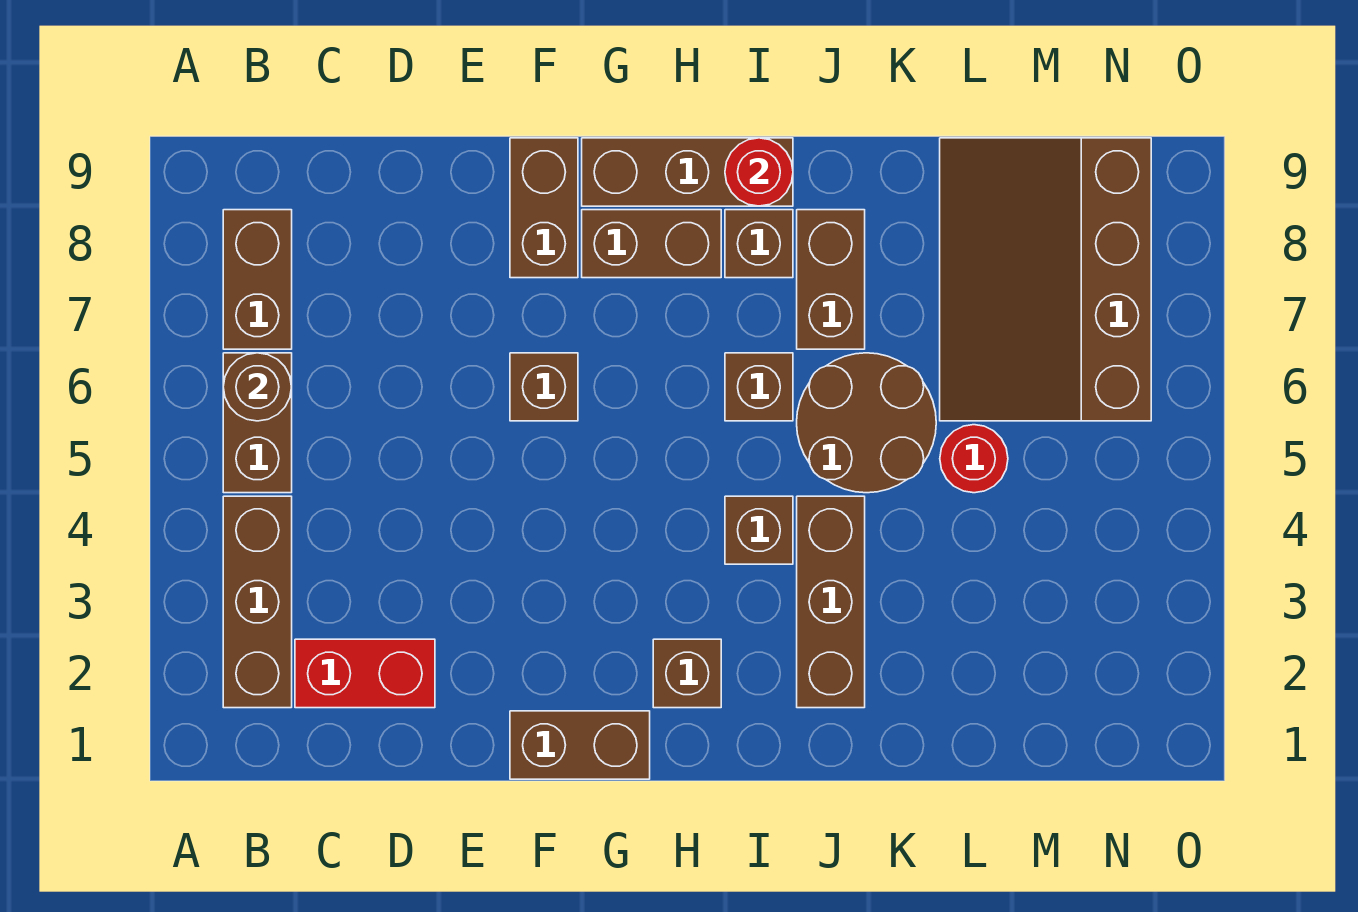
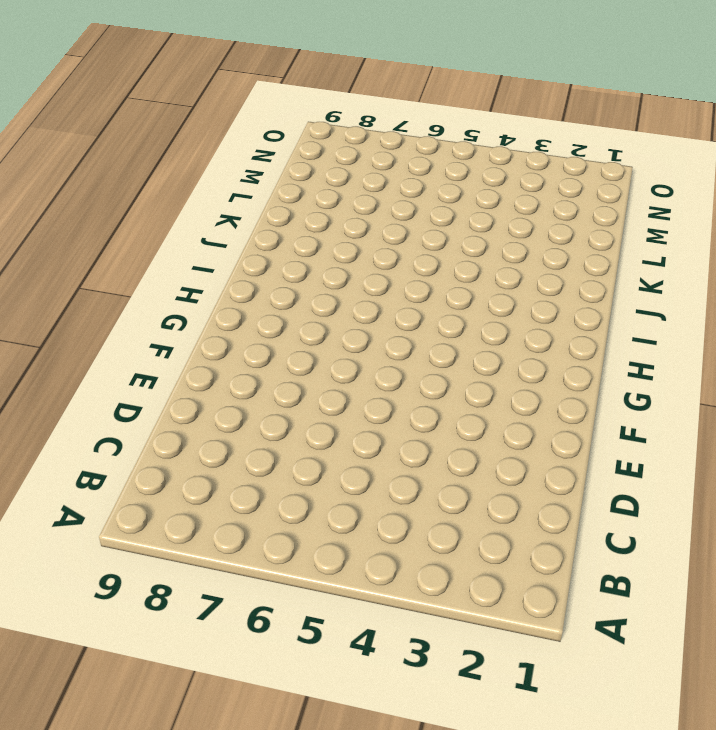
none -> brown 1x3 brick [223,496,292,708]
none -> brown 1x2 brick [223,353,292,493]
none -> brown 1x2 brick [223,210,292,349]

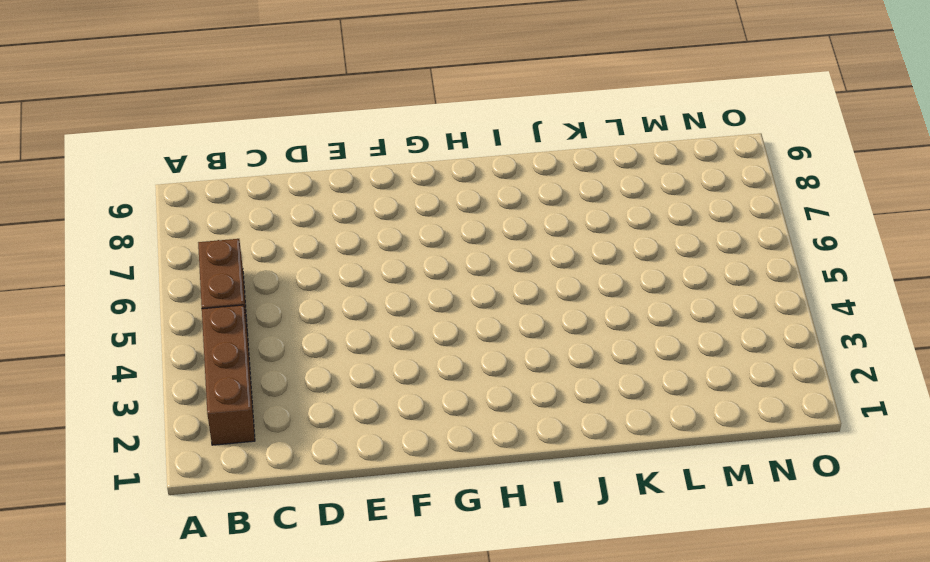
none -> brown 1x2 brick [223,210,292,349]
none -> red 1x2 brick [295,639,435,708]
none -> brown 1x2 brick [510,711,650,779]

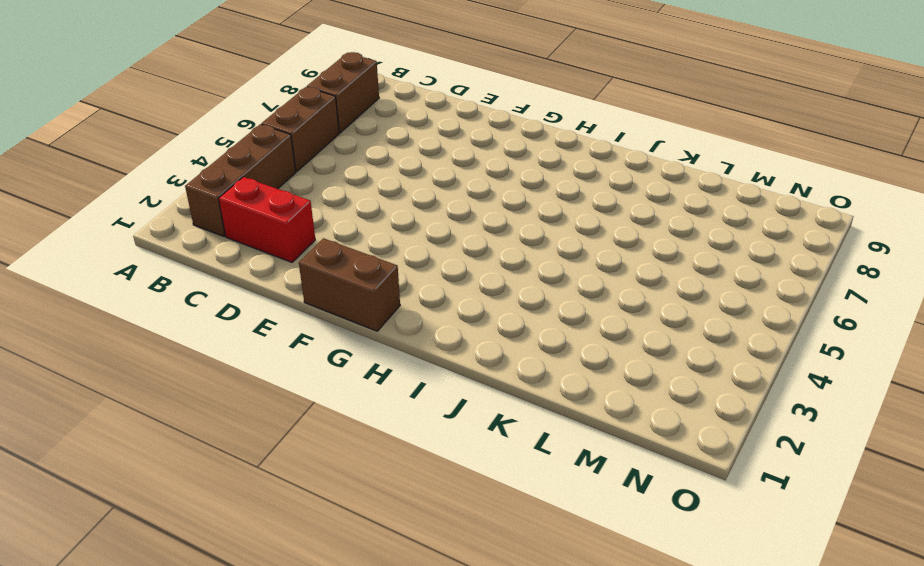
none -> brown 1x1 brick [510,353,578,421]
none -> brown 1x2 brick [510,138,578,278]
none -> brown 1x2 brick [582,210,721,278]

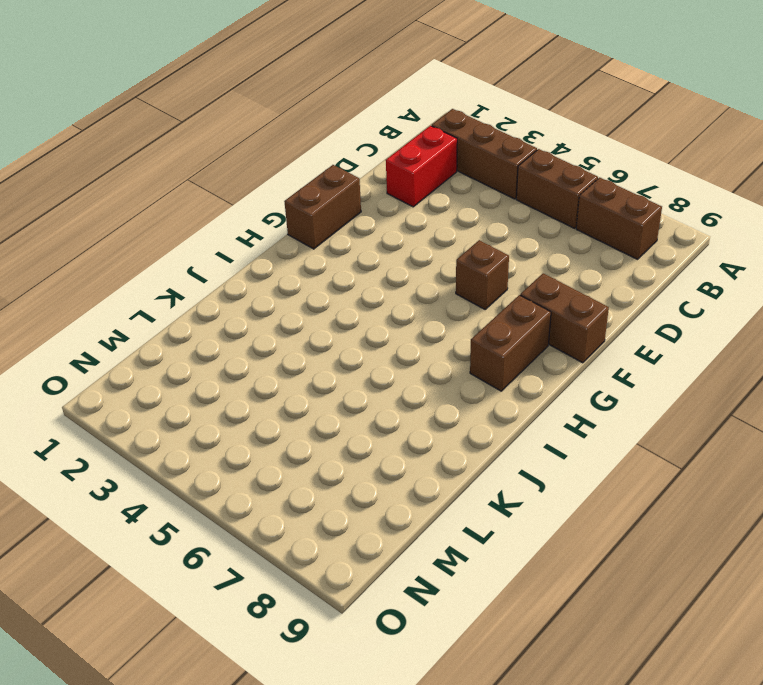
none -> brown 1x3 brick [582,138,793,206]
none -> brown 1x1 brick [653,639,721,708]
none -> brown 1x1 brick [725,496,793,564]

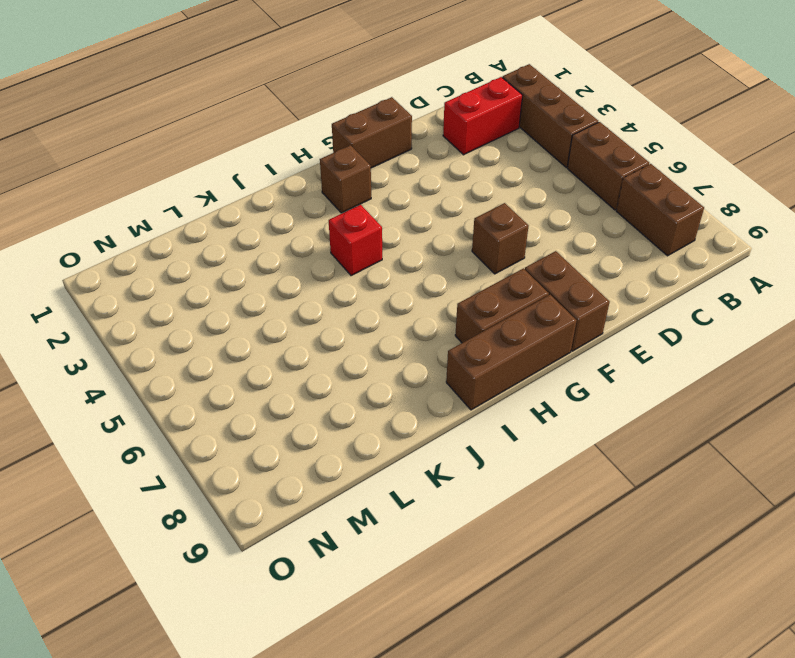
red 1x1 brick [329,205,382,276] -> brown 1x1 brick [725,496,793,564]
none -> brown 1x1 brick [725,353,793,421]
none -> brown 1x1 brick [725,210,793,278]
none -> brown 1x3 brick [797,496,865,708]

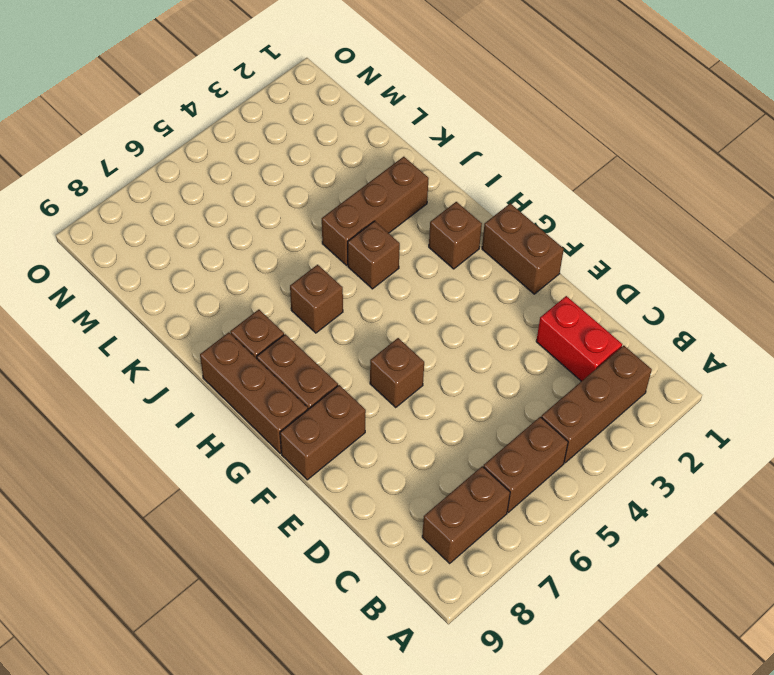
none -> brown 2x2 round brick [797,353,936,493]
none -> brown 1x2 brick [797,210,865,349]
none -> red 1x1 round brick [940,425,1008,493]

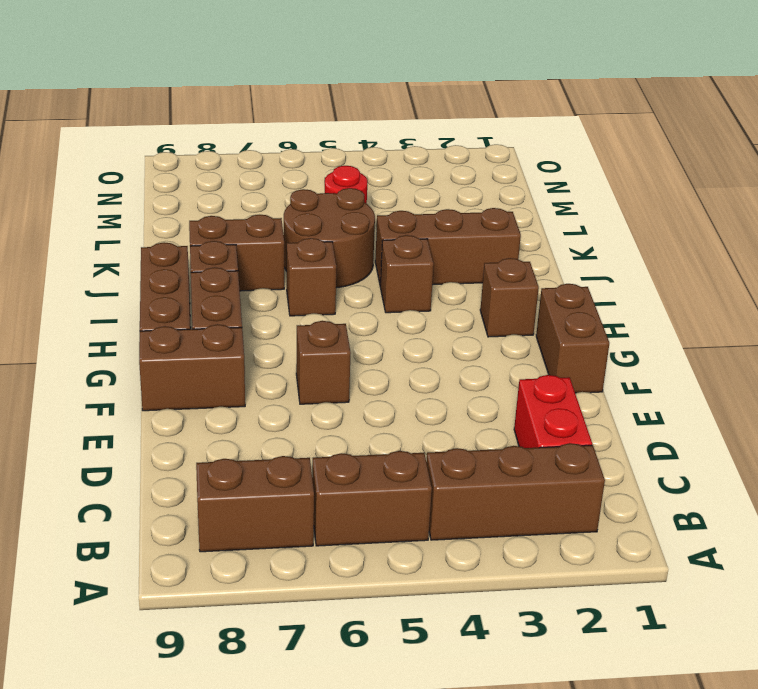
none -> brown 3x4 slope [940,138,1151,421]
none -> brown 1x1 round brick [223,353,292,421]
none -> red 1x1 round brick [725,138,793,206]

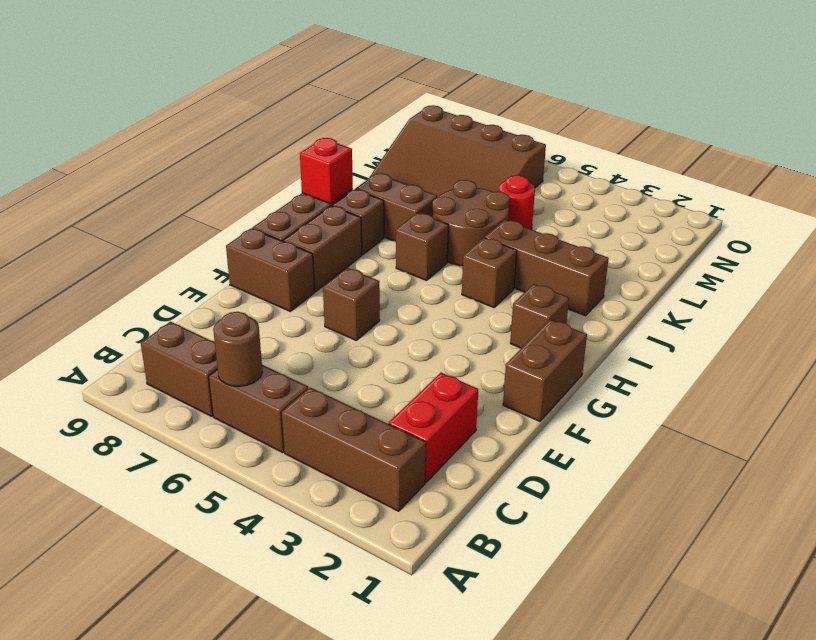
red 1x1 brick [300,138,353,204] -> red 1x1 round brick [725,138,793,206]

